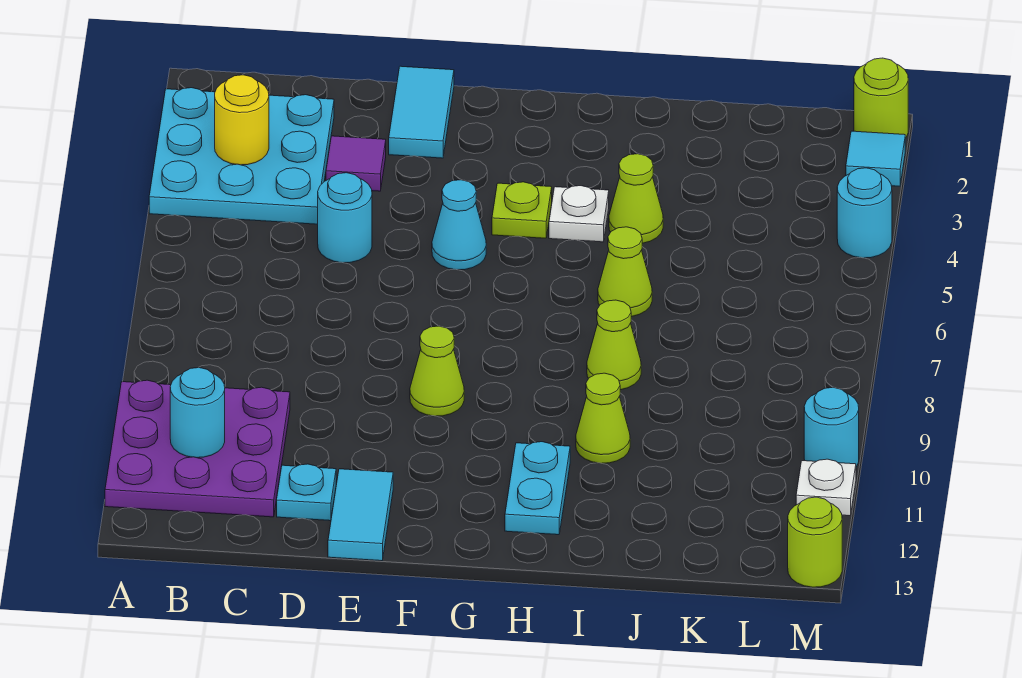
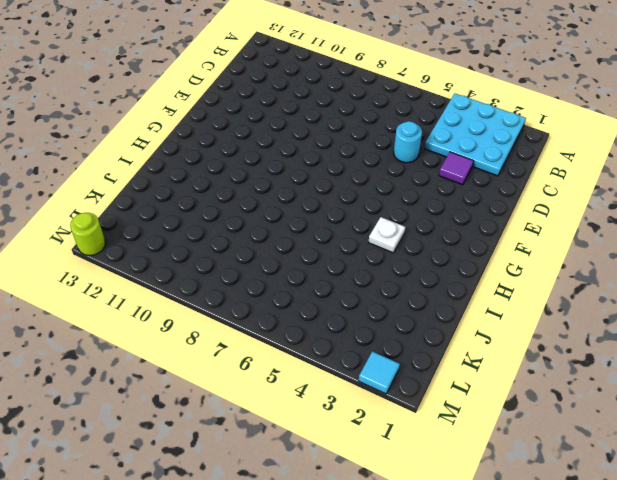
none -> purple 3x3 plate [105,380,290,517]
none -> cyan 1x1 plate [277,464,336,521]
none -> cyan 1x2 tile [389,66,454,158]

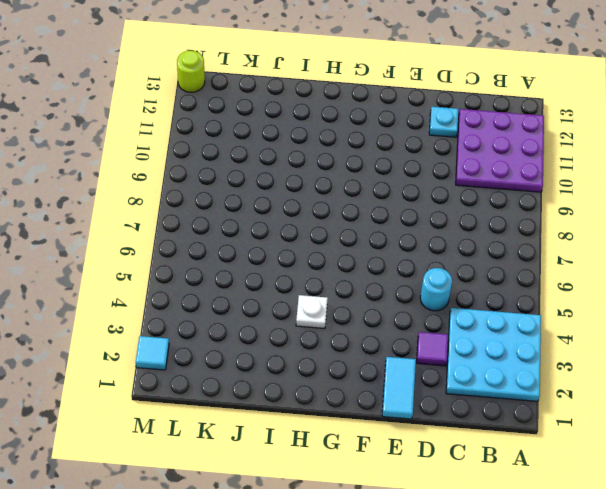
none -> cyan 1x2 tile [328,469,393,561]
none -> cyan 1x1 cone [432,180,486,270]
none -> lime 1x1 cone [410,326,464,416]

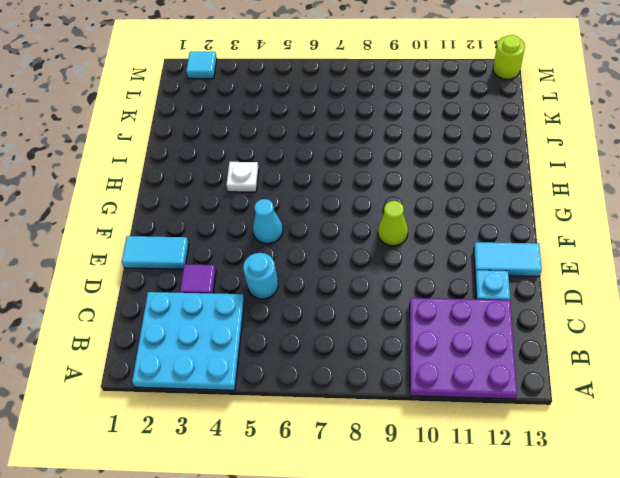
none -> lime 1x1 plate [492,182,552,238]
none -> cyan 1x2 plate [505,442,570,535]
none -> lime 1x1 cone [609,154,663,243]

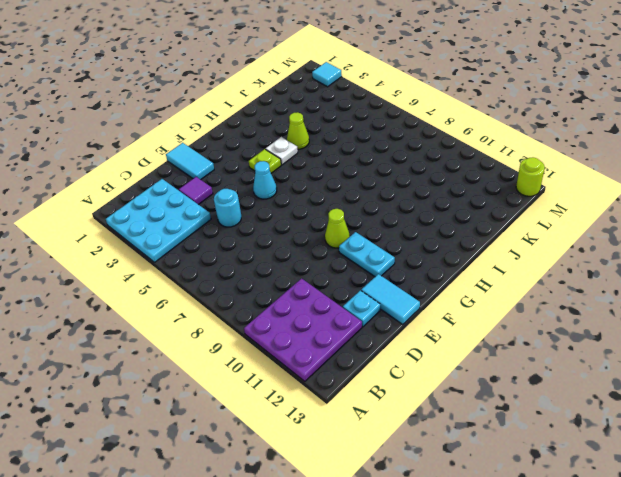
cyan 1x2 plate [339,232,395,277] -> cyan 1x2 plate moved to [505,442,570,535]
none -> lime 1x1 cone [598,227,652,317]
none -> lime 1x1 cone [587,300,641,390]
none -> lime 1x1 cone [576,373,630,463]

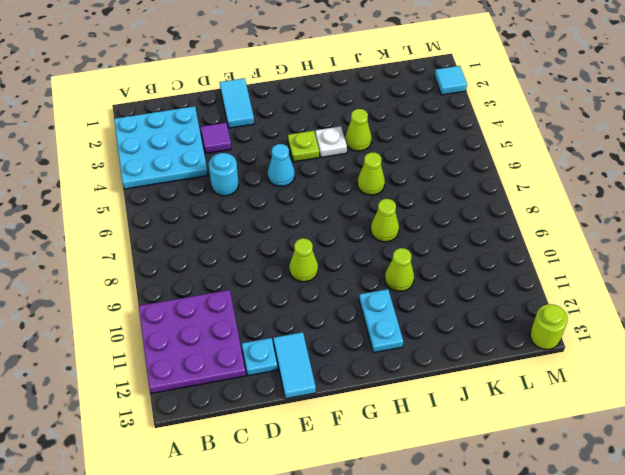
none -> lime 1x1 round brick [854,58,908,139]
none -> cyan 1x1 round brick [837,168,892,258]
none -> cyan 1x1 round brick [804,387,859,467]

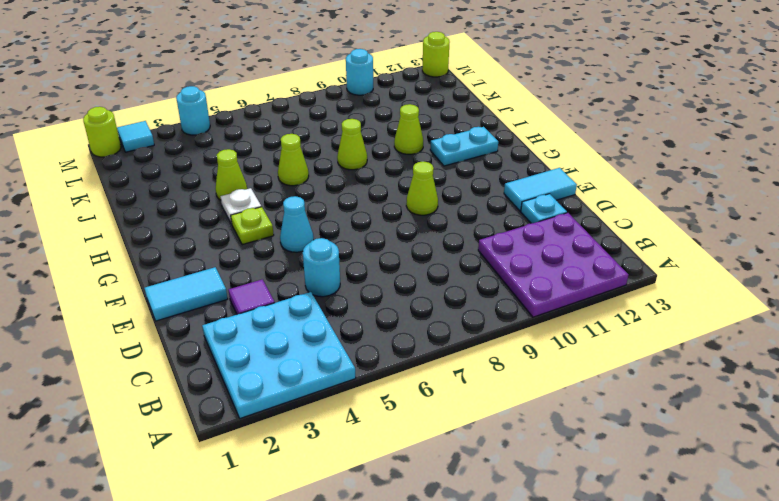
none -> white 1x1 plate [796,459,856,516]
none -> yellow 1x1 round brick [215,75,269,165]
none -> cyan 1x1 round brick [170,368,225,458]

